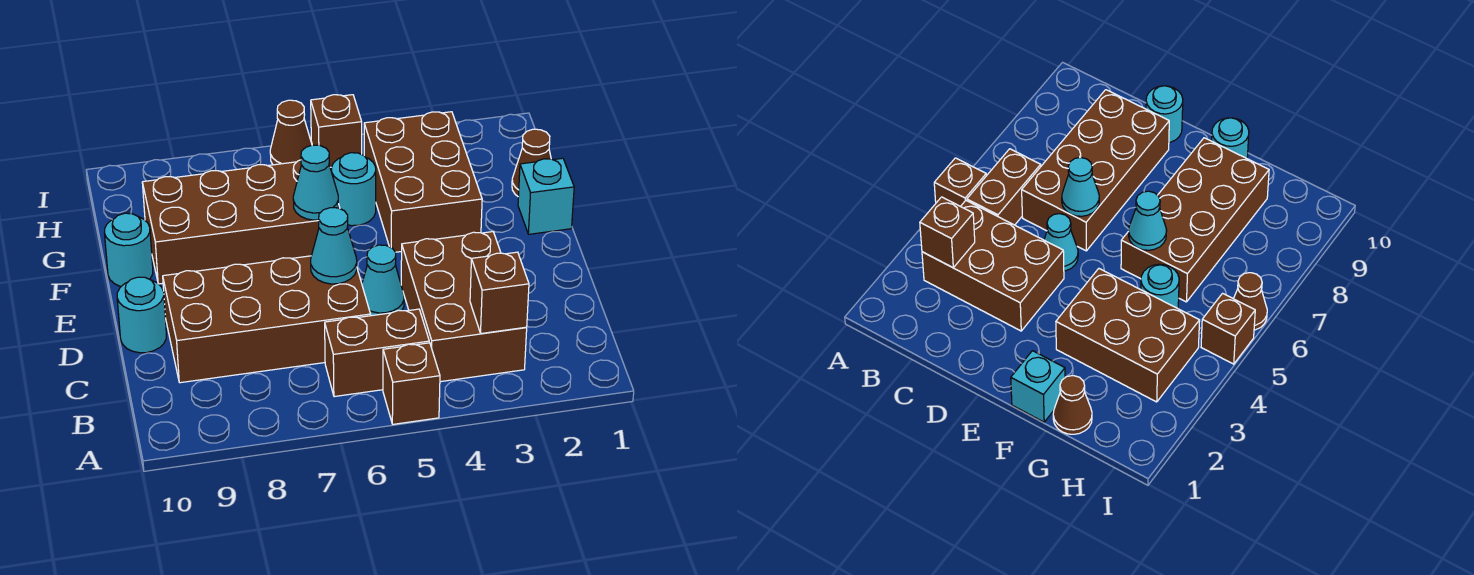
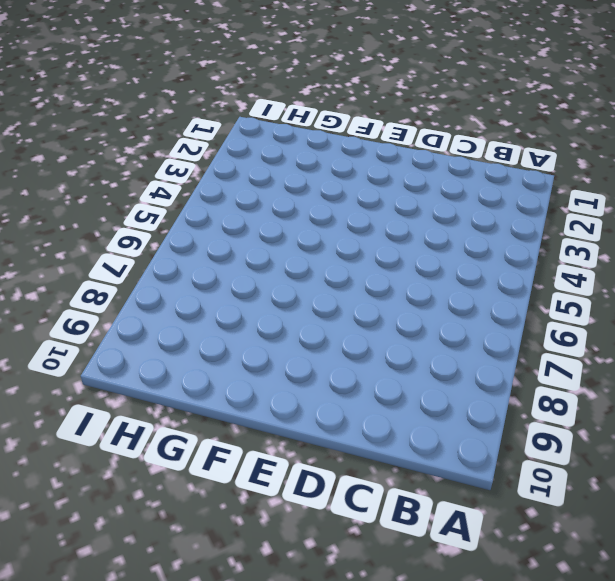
none -> brown 1x1 brick [383,343,440,424]
none -> brown 2x3 brick [401,232,527,382]
none -> brown 1x2 brick [325,309,429,397]

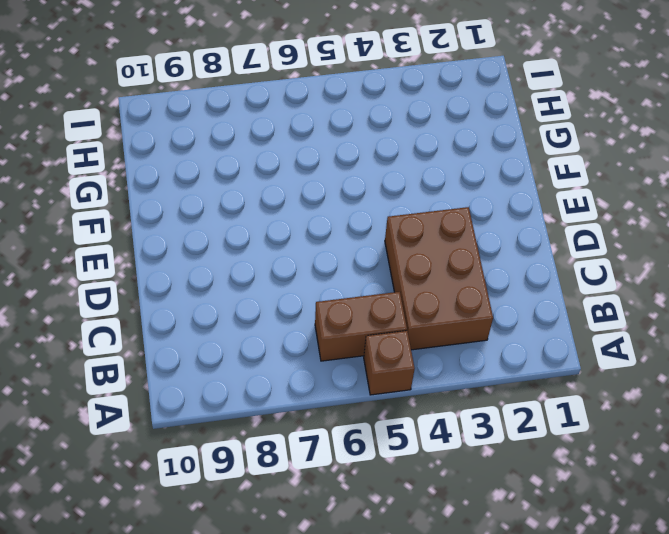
none -> brown 2x4 brick [163,256,371,383]
none -> cyan 1x1 cone [362,245,404,316]
none -> cyan 1x1 round brick [117,277,166,353]

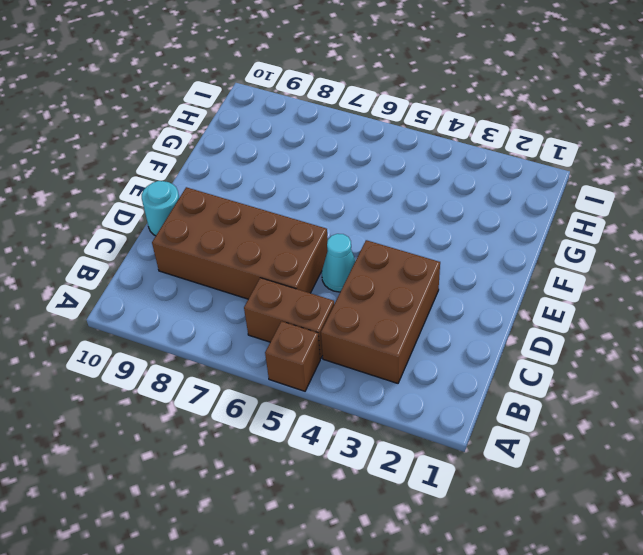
none -> cyan 1x1 brick [518,158,574,234]
none -> brown 2x3 brick [364,112,482,252]
none -> brown 2x4 brick [142,160,340,284]

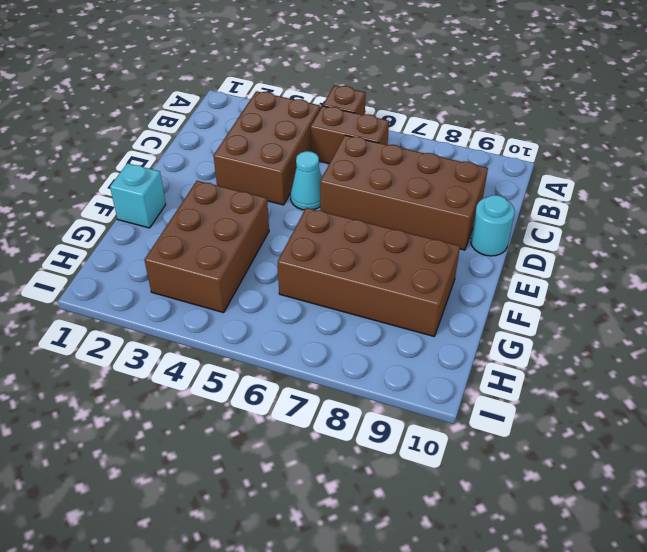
none -> cyan 1x1 round brick [105,213,153,286]
none -> brown 1x1 cone [512,129,551,197]
none -> cyan 1x1 round brick [331,153,376,226]

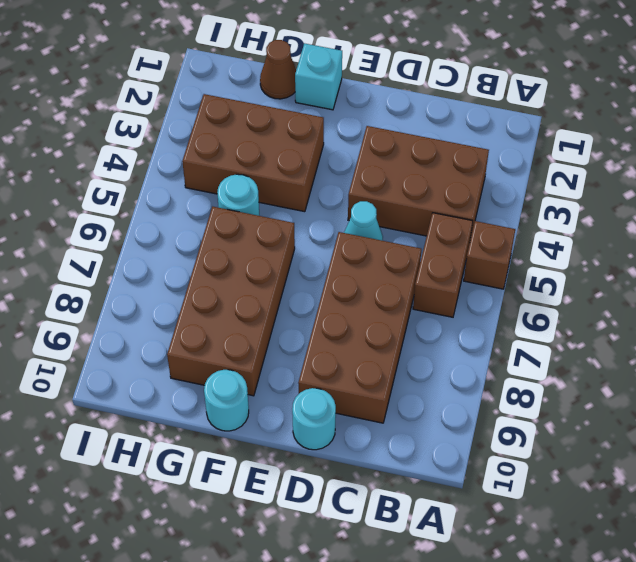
none -> brown 1x1 brick [311,95,362,167]
none -> brown 1x1 cone [270,100,312,165]
none -> brown 1x1 brick [470,252,529,333]

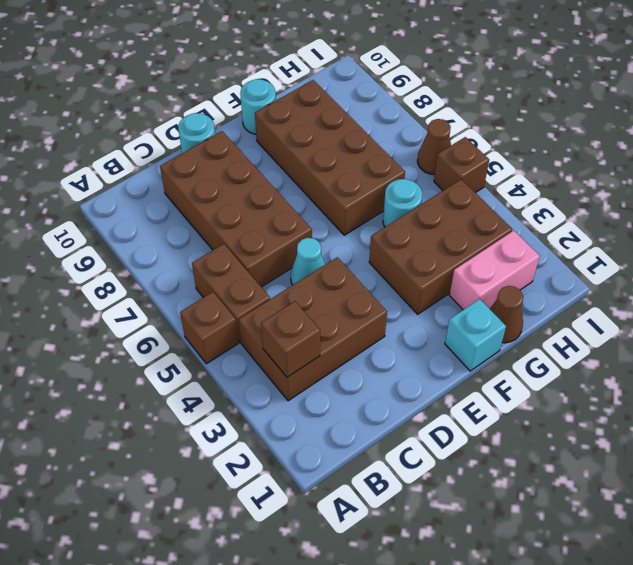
pink 1x2 brick [449,231,540,310] -> none
none -> cyan 1x1 cone [311,208,357,284]
none -> cyan 1x1 cone [293,145,338,220]

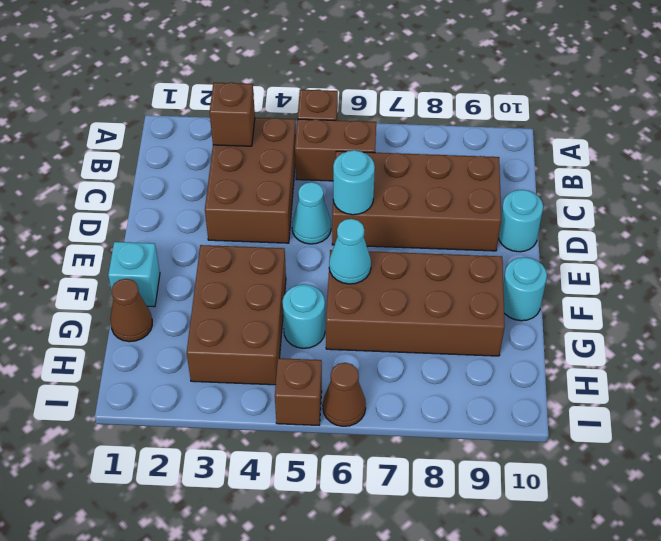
cyan 1x1 round brick [333,150,375,215] -> cyan 1x1 cone [311,208,357,284]

